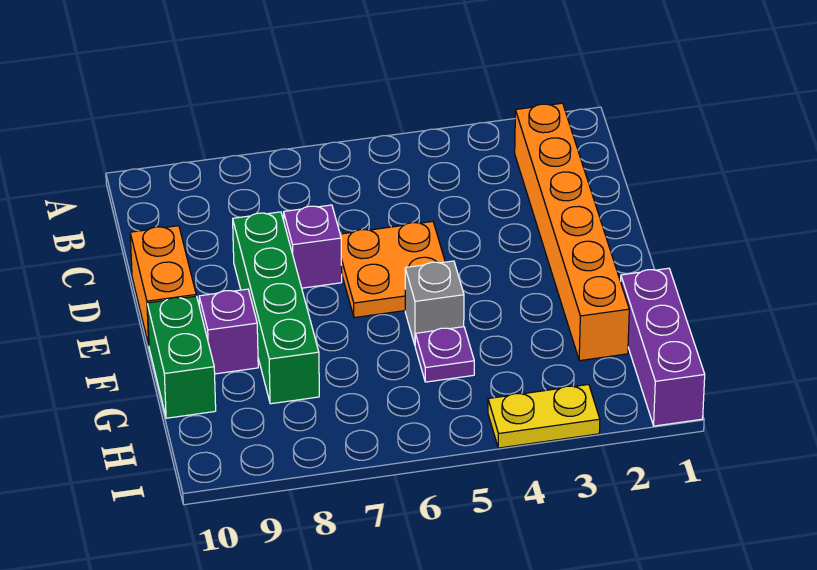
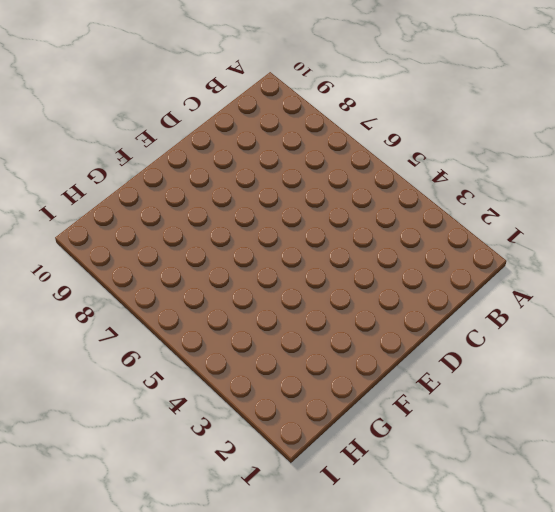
none -> orange 1x6 brick [515,103,629,361]
none -> orange 2x2 plate [340,221,445,318]

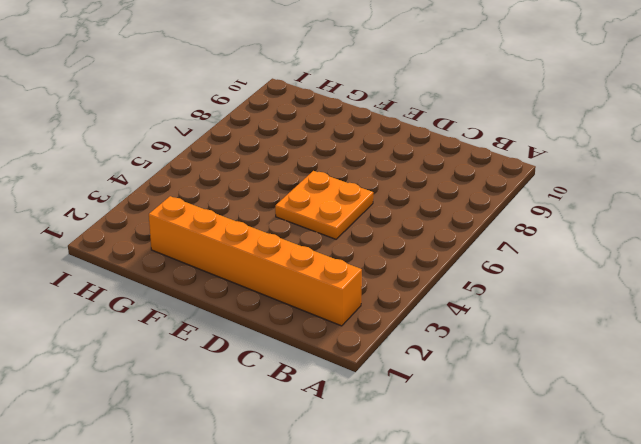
none -> purple 1x1 brick [284,205,342,288]
none -> green 1x4 brick [233,212,319,404]

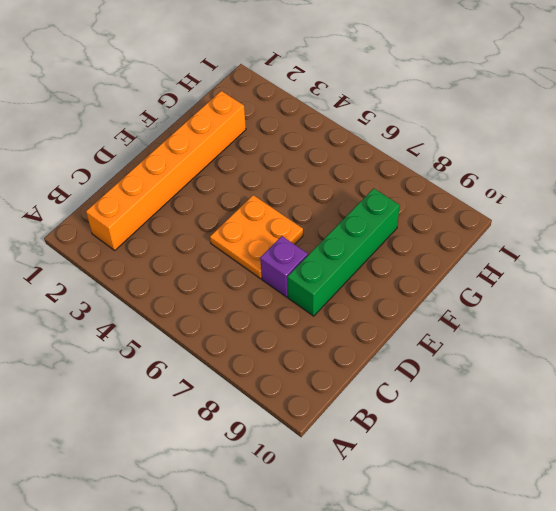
none -> orange 1x2 brick [130,226,196,345]
none -> grey 1x1 brick [405,261,464,345]

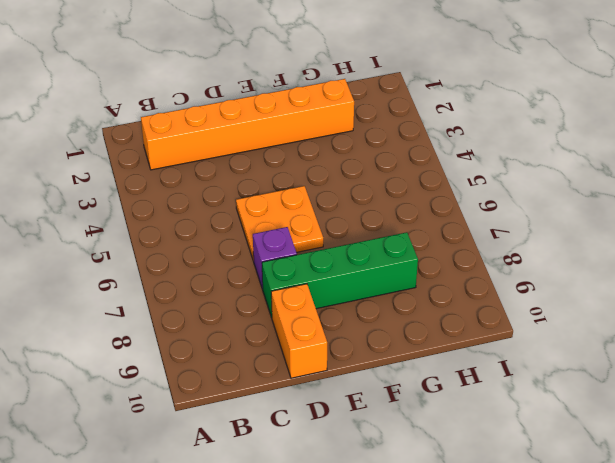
orange 1x2 brick [271,284,327,378] -> orange 1x2 brick turned to [130,226,196,345]
none -> grey 1x1 brick [405,261,464,345]
none -> purple 1x1 brick [199,289,258,374]

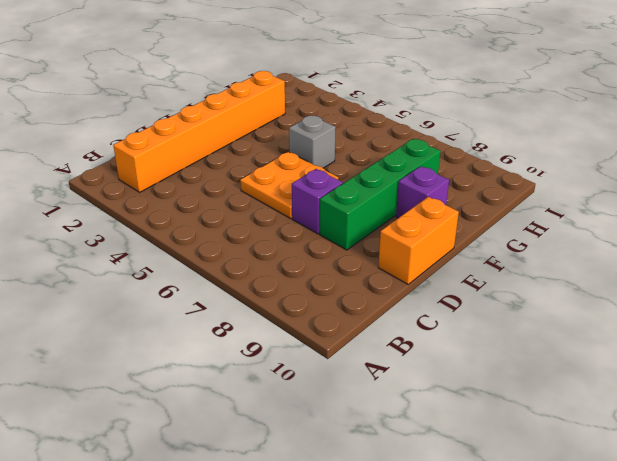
none -> green 1x2 brick [147,296,216,418]
none -> purple 1x3 brick [621,268,705,426]

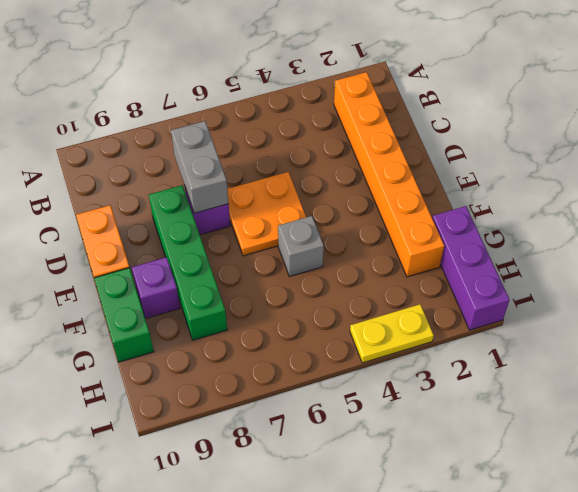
grey 1x2 brick [171,121,229,213] -> none
none -> purple 1x1 plate [415,327,474,382]

